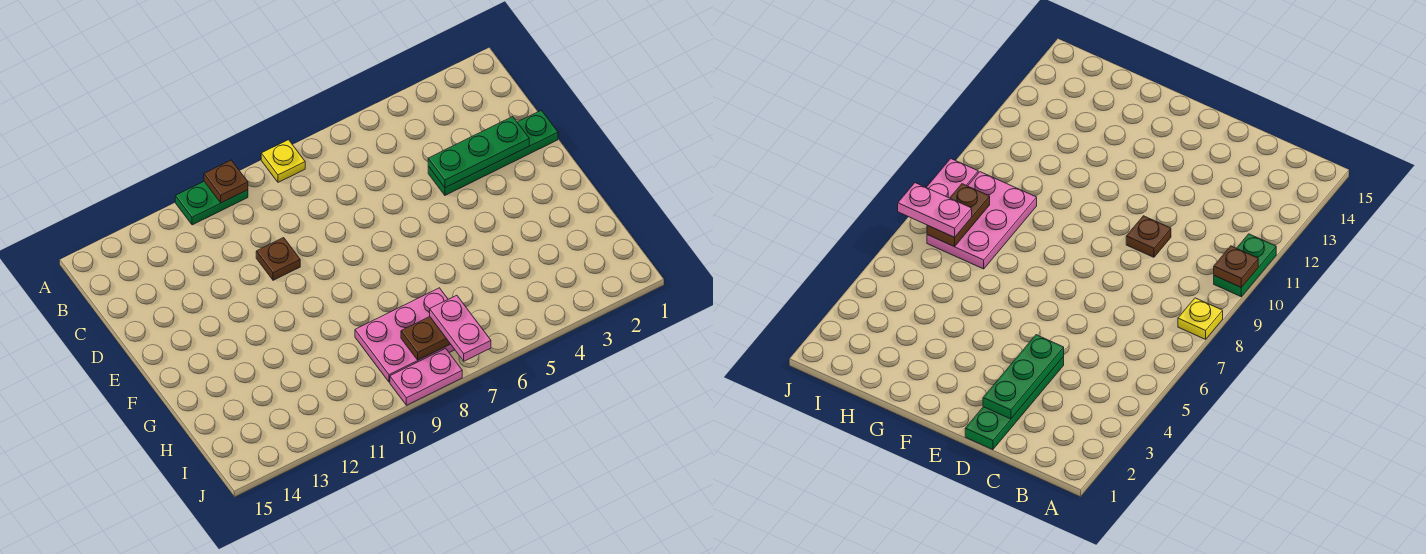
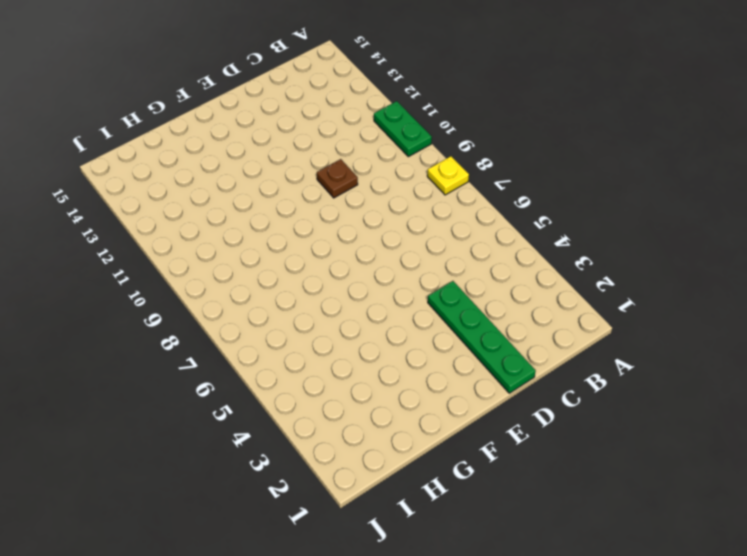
none -> pink 2x3 plate [355,288,455,382]
none -> pink 1x2 plate [390,348,462,405]

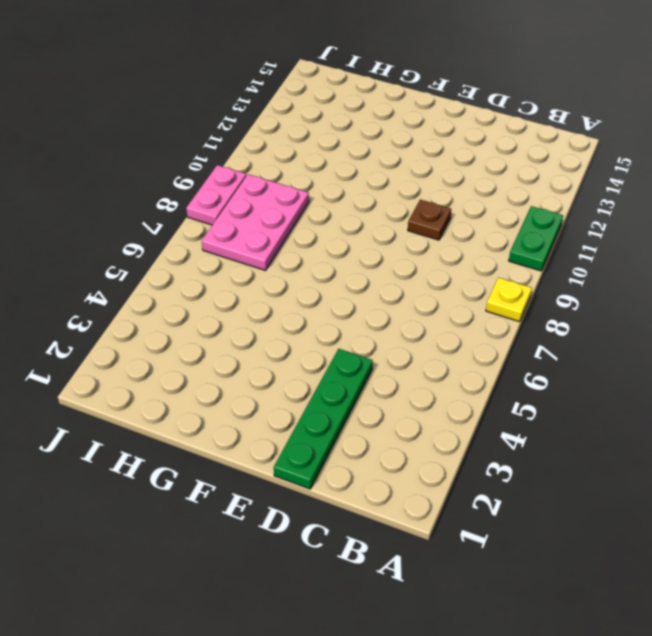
none -> brown 1x1 plate [204,160,248,203]
none -> green 1x3 plate [428,117,529,188]

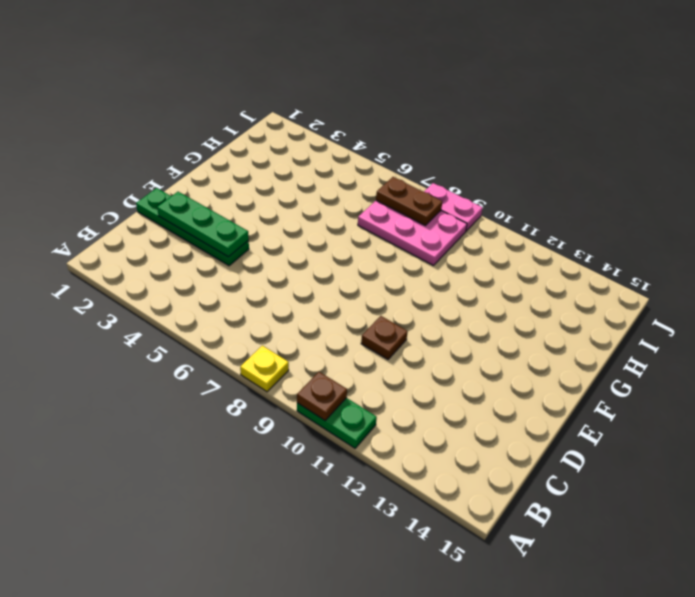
none -> pink 1x2 plate [430,295,491,361]

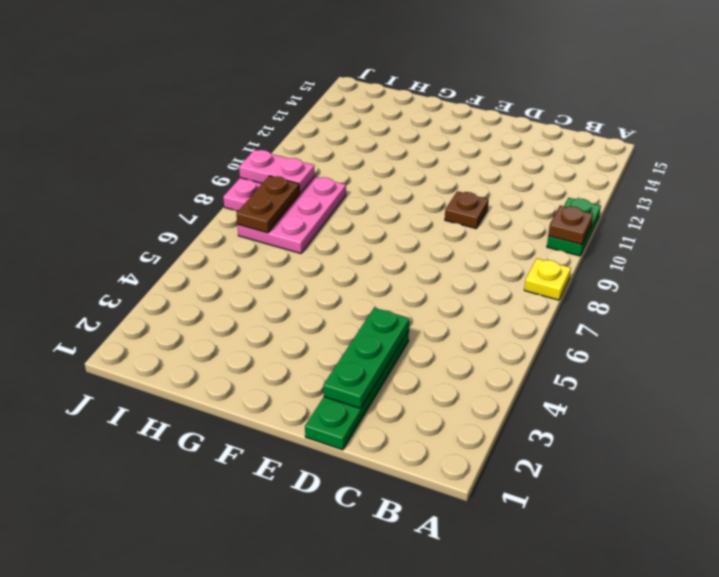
pink 1x2 plate [239,150,315,193] -> pink 1x2 plate moved to [430,295,491,361]

